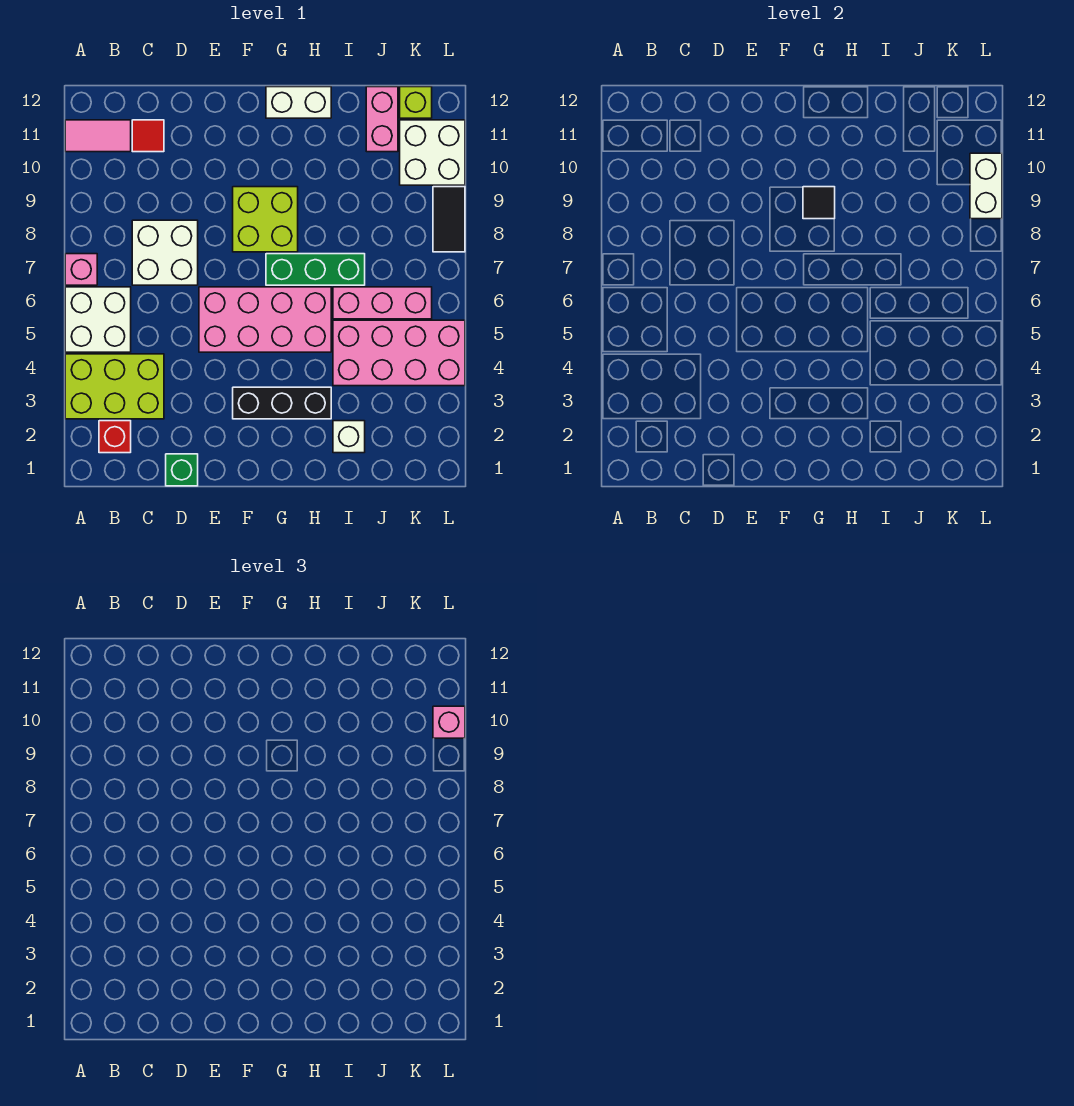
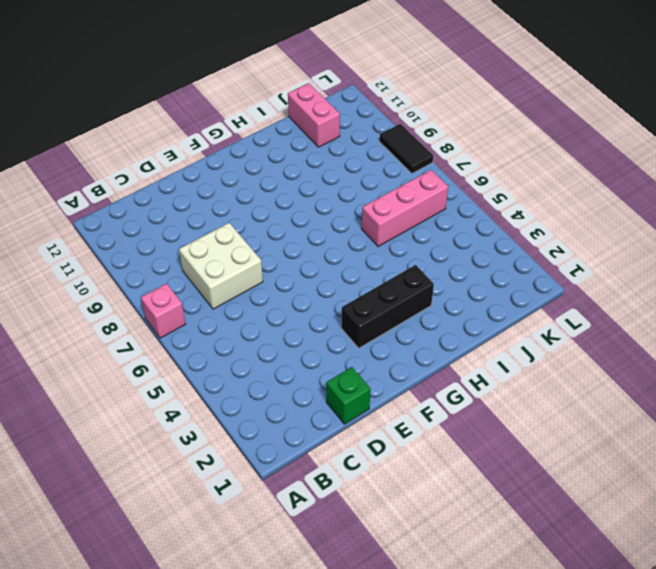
none -> lime 2x3 brick [65,354,164,419]
none -> white 2x2 brick [65,287,131,352]
none -> pink 1x2 tile [65,120,131,152]

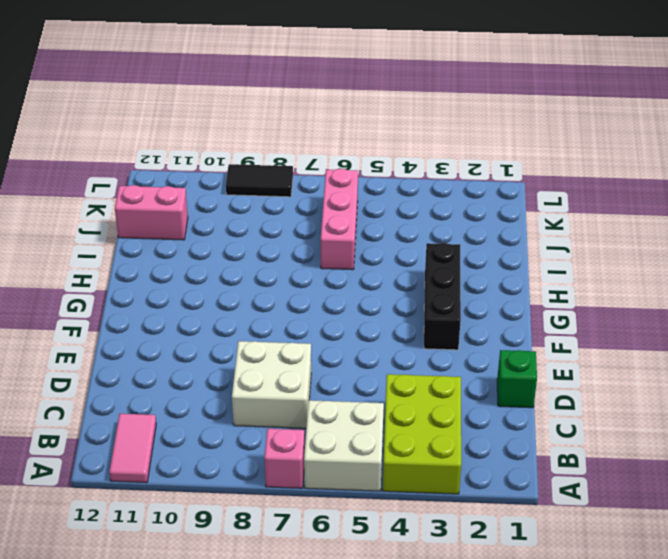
none -> red 1x1 brick [99,421,131,453]
none -> red 1x1 tile [132,120,164,152]
none -> pink 2x4 brick [199,287,331,352]

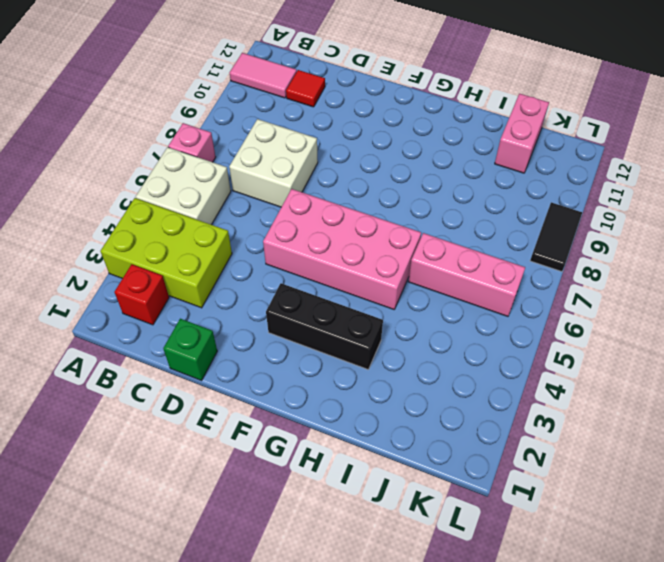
none -> lime 2x2 brick [233,187,298,252]
none -> green 1x3 brick [266,254,365,285]
none -> white 1x2 brick [266,87,331,118]

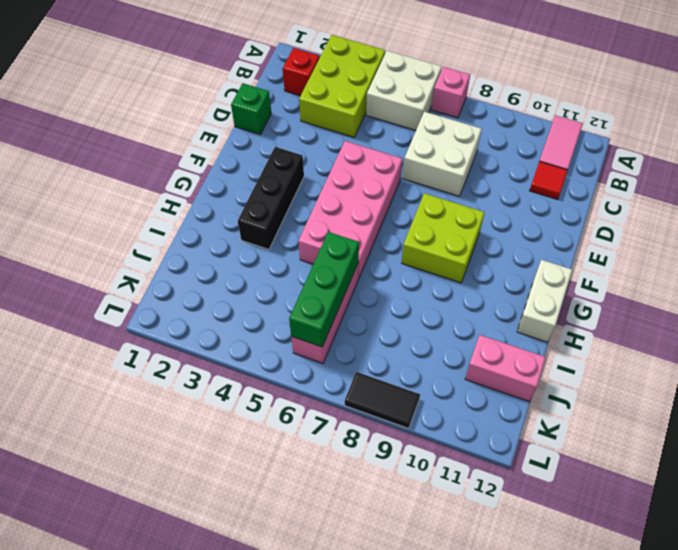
green 1x3 brick [289,232,359,347] -> green 1x3 brick moved to [266,254,365,285]
none -> white 1x1 brick [333,421,365,453]
none -> pink 2x4 brick [333,320,465,386]
none -> white 2x2 brick [400,120,465,185]

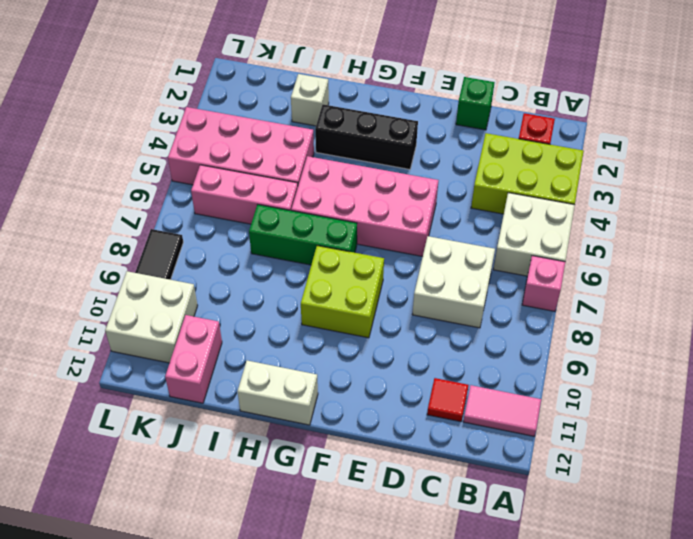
none -> lime 1x1 brick [400,87,432,118]
none -> black 1x1 tile [803,187,835,219]
none -> white 1x2 brick [970,153,1002,219]

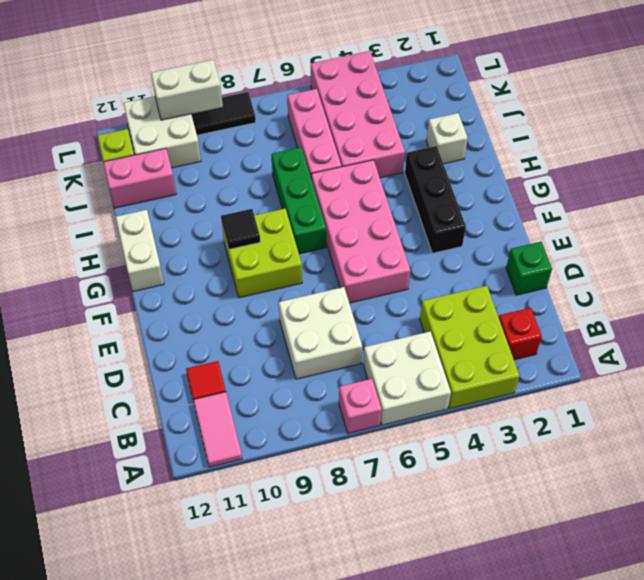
none -> pink 1x1 brick [433,706,465,738]

